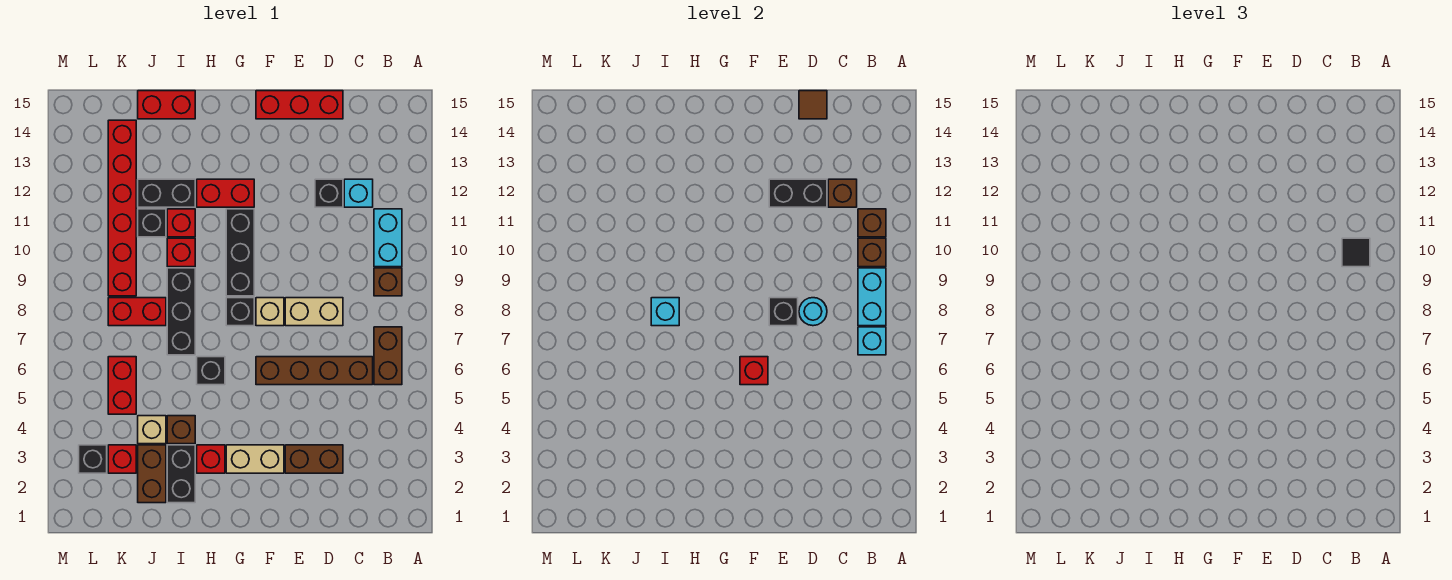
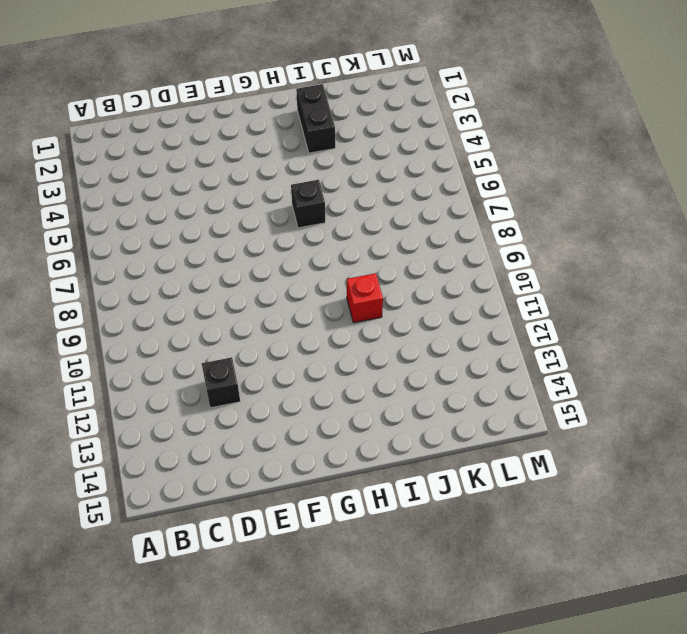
none -> brown 1x2 brick [374,327,402,385]
none -> brown 1x1 brick [374,268,402,296]
none -> cyan 1x2 brick [374,209,402,267]
none -> brown 1x4 brick [256,357,373,385]

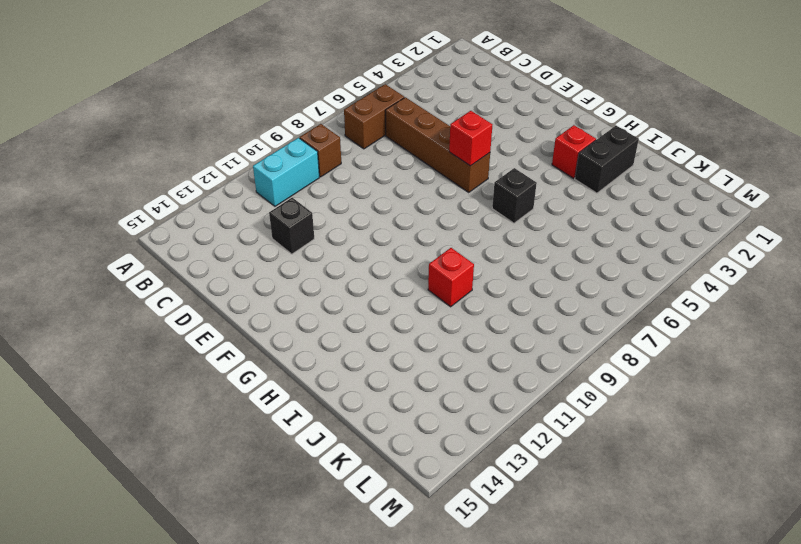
none -> cyan 1x1 brick [344,179,373,207]
none -> brown 1x2 brick [285,445,343,473]
none -> tan 1x2 brick [285,298,343,326]
none -> red 1x3 brick [256,91,343,119]

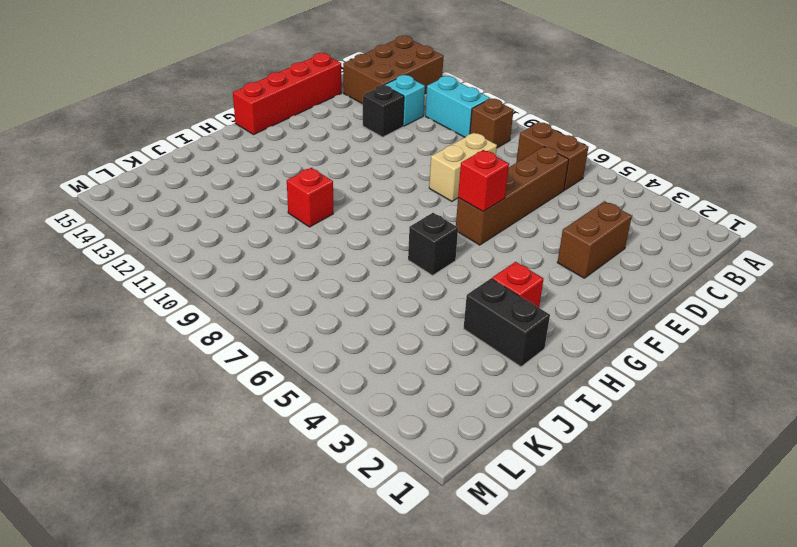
brown 2x3 brick [343,36,444,104] -> none
red 1x4 brick [233,53,342,134] -> red 1x3 brick [256,91,343,119]
none -> tan 1x2 brick [226,445,284,473]
none -> tan 1x1 brick [256,298,284,326]
none -> black 1x1 brick [226,298,254,326]
none -> black 1x3 brick [226,209,254,296]

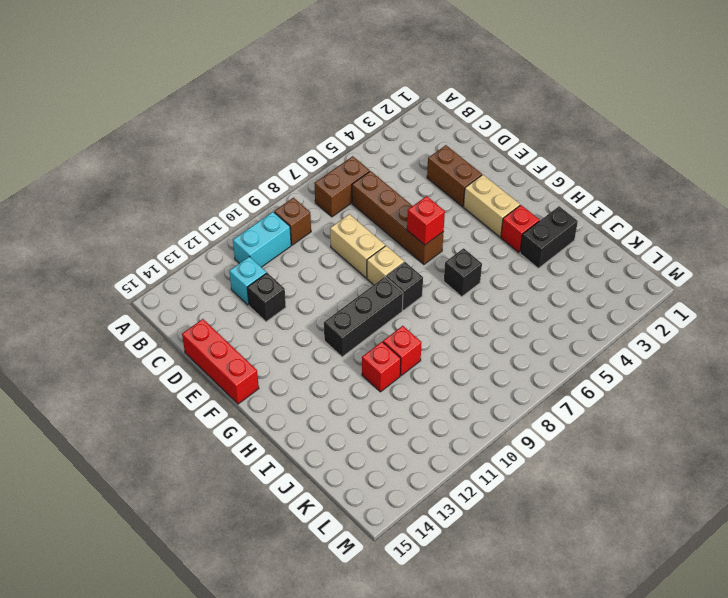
none -> red 1x2 brick [197,179,254,207]
none -> brown 1x1 brick [167,416,195,444]
none -> black 1x3 brick [167,268,195,355]
none -> black 1x2 brick [138,179,195,207]

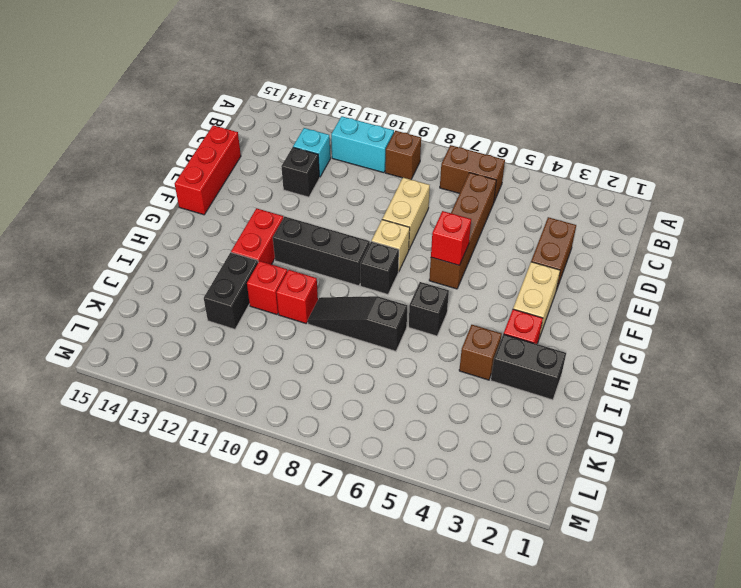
black 1x3 slope [308,296,407,351] -> black 1x3 brick [167,268,195,355]
none -> red 1x2 brick [138,91,195,119]
none -> brown 1x2 brick [138,445,166,503]
none -> tan 1x1 brick [138,416,166,444]
none -> red 1x2 brick [108,298,166,326]

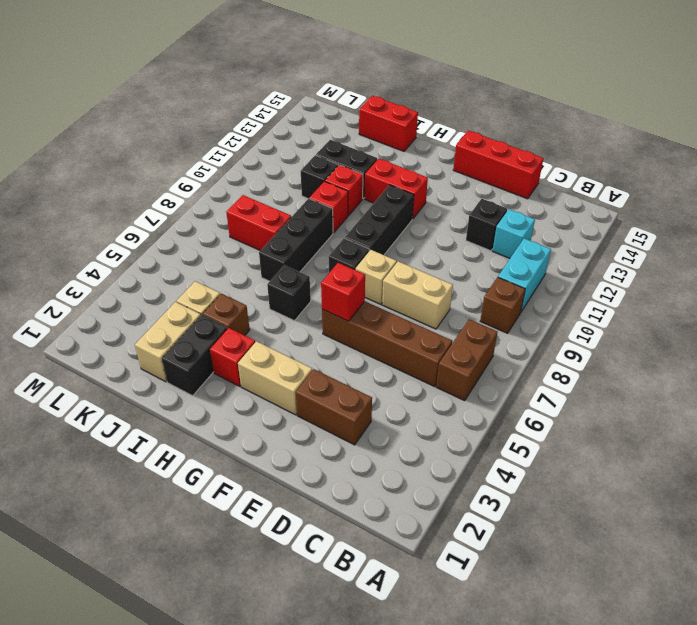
tan 1x2 brick [135,302,201,382] -> brown 1x2 brick [138,445,166,503]
none -> red 1x1 brick [108,445,136,473]
none -> red 1x2 brick [108,357,136,414]
none -> red 1x6 brick [108,120,136,296]
none -> black 1x1 brick [79,445,107,473]

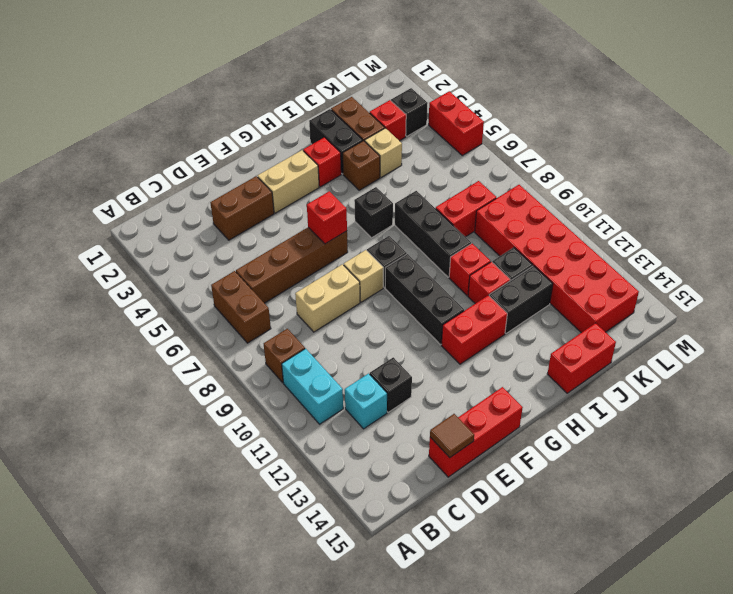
red 2x6 brick [475,185,639,333] -> red 1x6 brick [108,120,136,296]
red 1x2 brick [429,91,484,155] -> red 1x2 brick moved to [108,357,136,414]
none -> cyan 1x1 brick [858,327,886,355]
none -> cyan 1x2 brick [858,268,886,326]
none -> brown 1x1 brick [858,238,886,267]
none -> brown 1x1 brick [858,209,886,237]

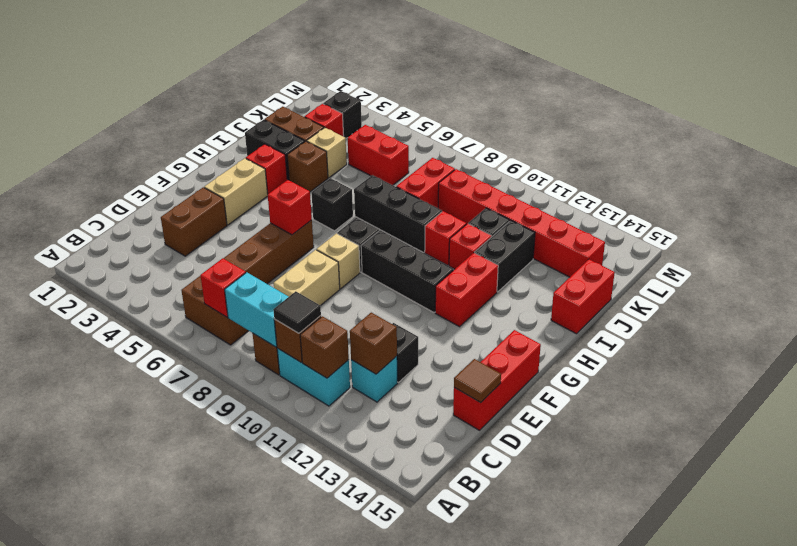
red 1x1 brick [200,258,246,317] -> cyan 1x1 brick [858,327,886,355]
none -> cyan 1x1 round brick [799,298,827,326]
none -> black 1x2 brick [769,179,827,207]
none -> black 1x1 brick [769,298,798,326]
none -> cyan 1x1 brick [651,298,679,326]

